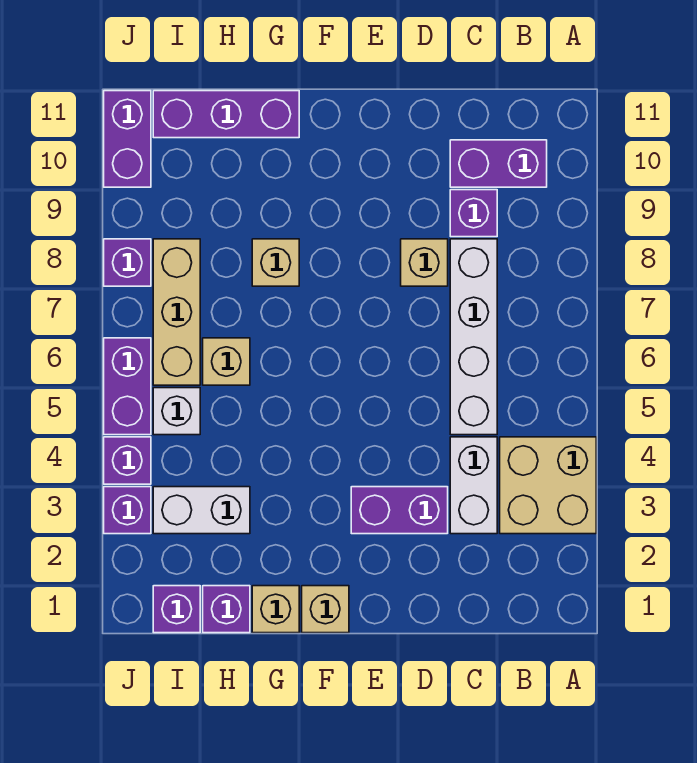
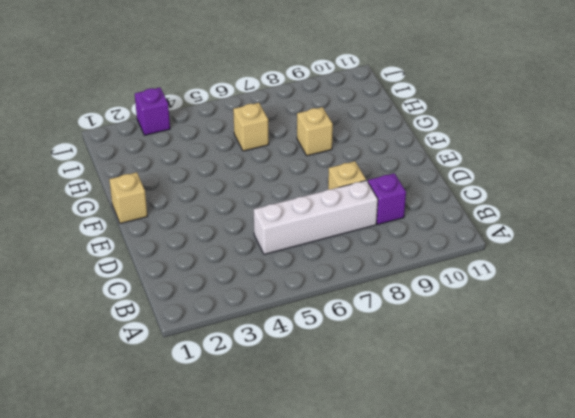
none -> tan 2x2 brick [500,437,596,534]
none -> purple 1x2 brick [450,140,547,187]
none -> white 1x2 brick [450,437,497,534]

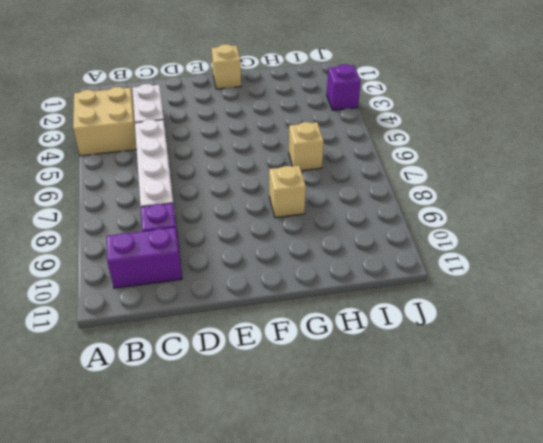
none -> purple 1x2 brick [351,487,448,534]
none -> tan 1x1 brick [401,239,448,286]
none -> tan 1x1 brick [252,586,299,633]

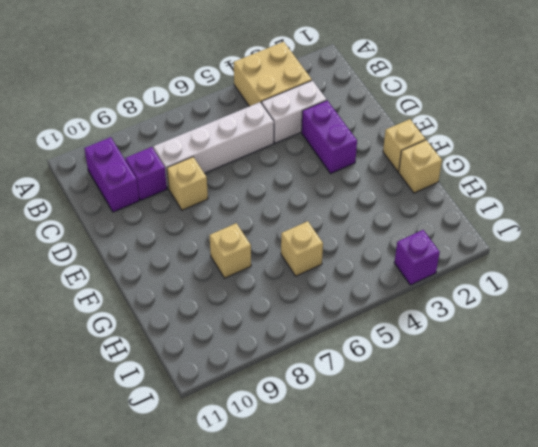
none -> purple 1x3 brick [153,91,299,138]
none -> purple 1x1 brick [203,586,250,633]
none -> white 1x2 brick [153,487,250,534]

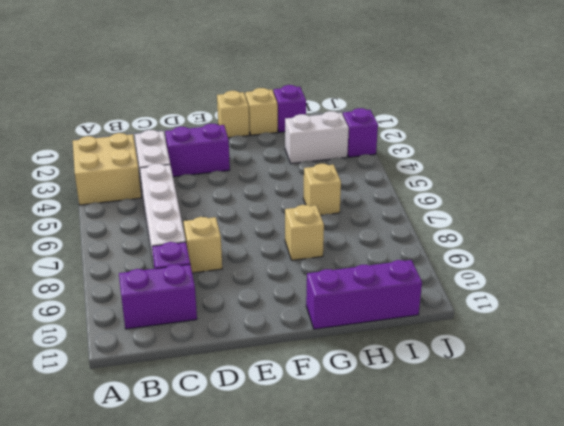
none -> purple 1x1 brick [153,586,200,633]
none -> white 1x1 brick [153,388,200,435]
none -> tan 1x3 brick [153,239,200,385]

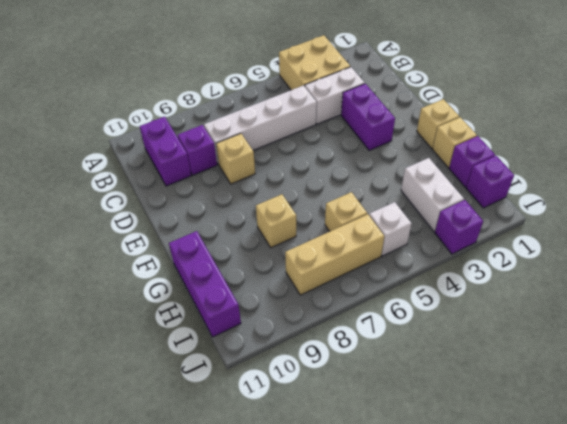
none -> purple 1x1 brick [104,437,151,484]
none -> purple 1x2 brick [104,338,151,435]
none -> purple 1x1 brick [104,239,151,286]

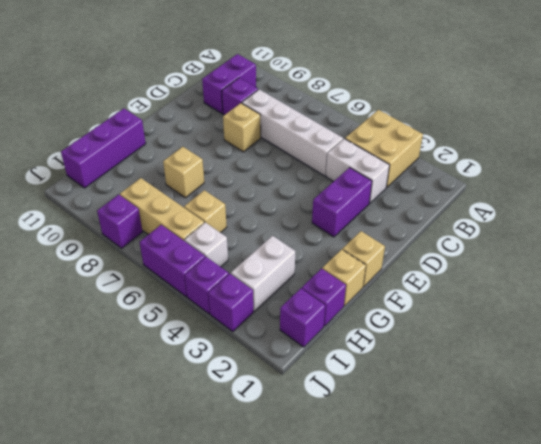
none -> purple 1x2 brick [104,91,151,187]

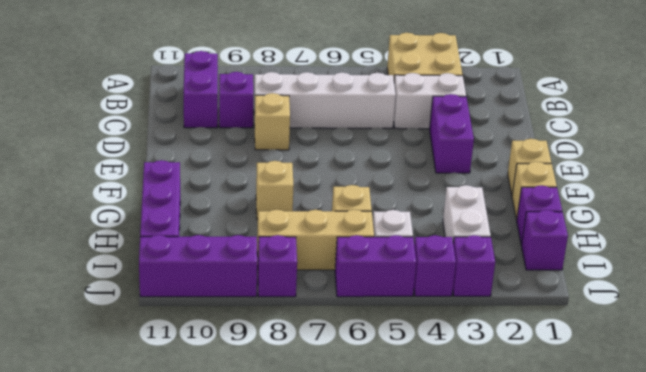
purple 1x3 brick [139,235,257,297] -> purple 1x2 brick [104,91,151,187]

